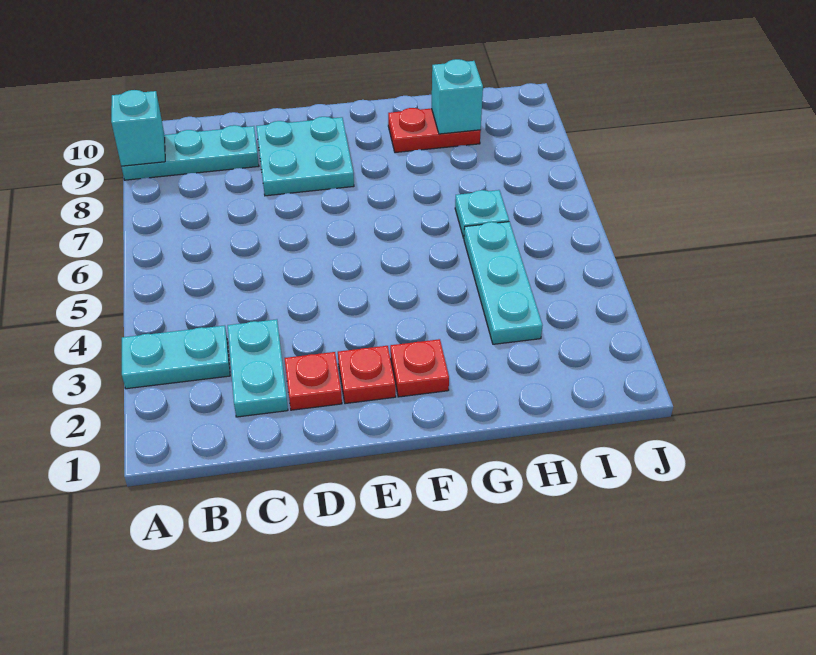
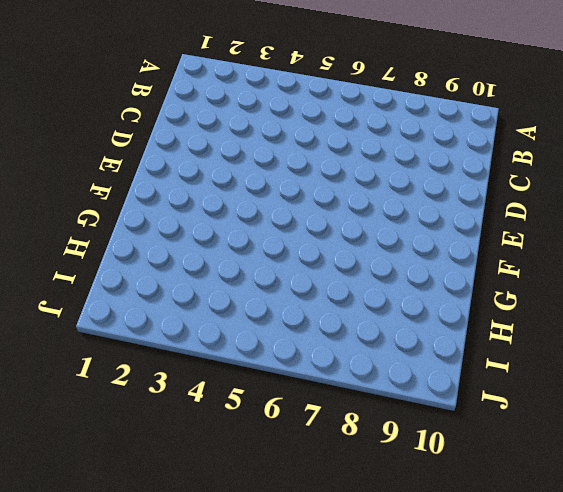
none -> cyan 1x2 plate [122,325,230,389]
none -> cyan 1x3 plate [121,125,259,180]
none -> cyan 1x2 plate [228,319,288,417]

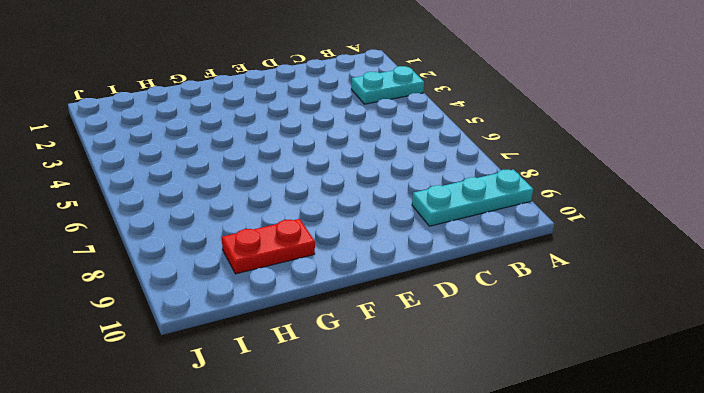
none -> cyan 1x2 plate [228,319,288,417]
none -> red 1x1 plate [285,352,342,410]
none -> cyan 2x2 plate [256,117,354,196]

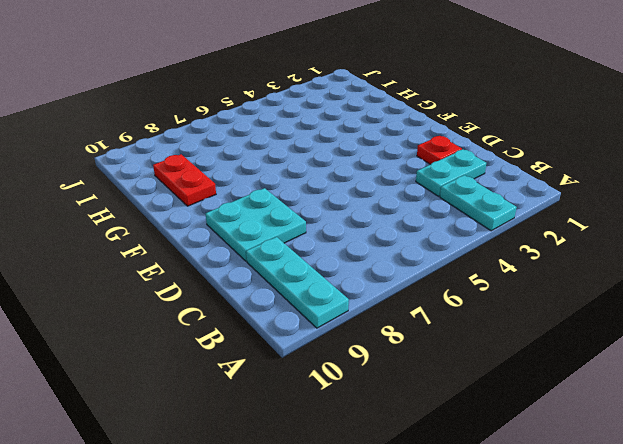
none -> red 1x1 plate [338,346,396,404]
none -> red 1x1 plate [390,339,449,397]
none -> cyan 1x3 plate [464,222,543,344]

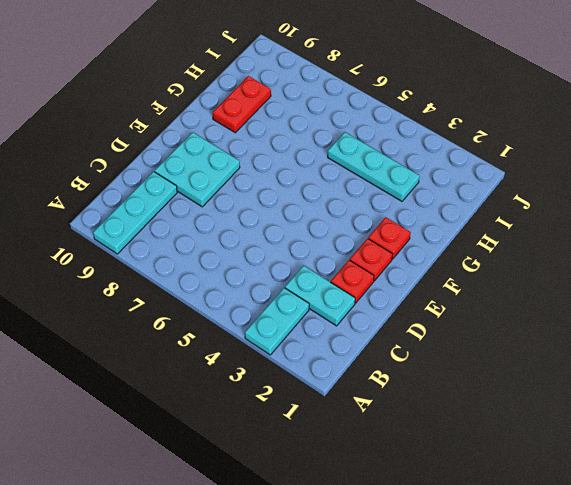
none -> cyan 1x1 plate [455,190,509,238]
none -> cyan 1x1 brick [111,90,165,166]
none -> cyan 1x1 brick [432,59,483,134]

